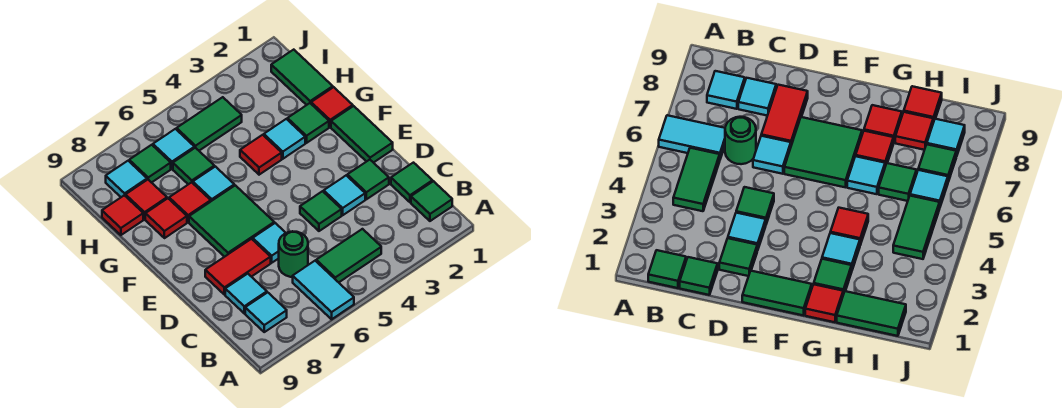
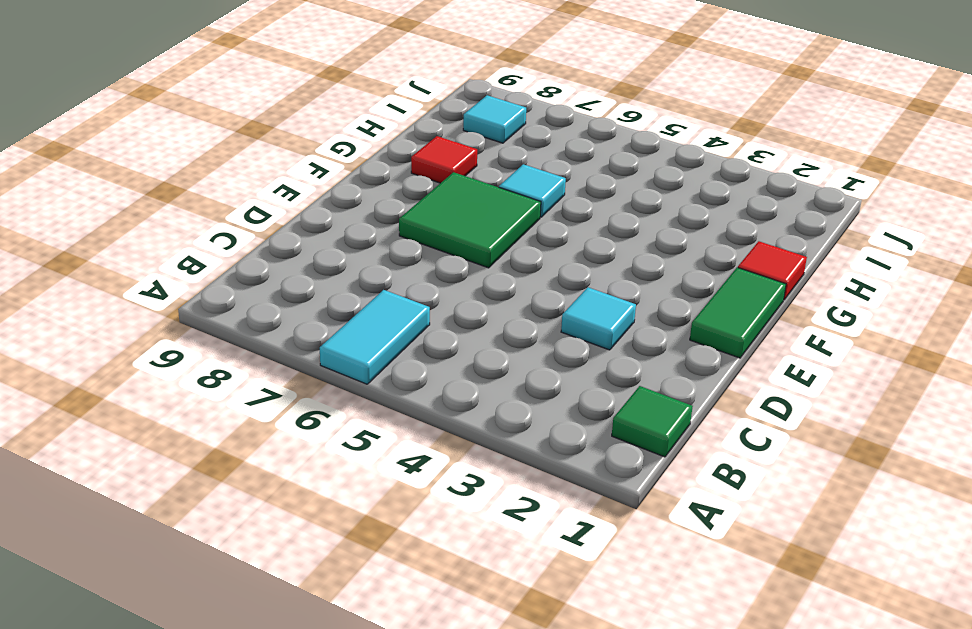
none -> green 1x2 tile [316,229,381,282]
none -> cyan 1x1 tile [245,292,287,332]
none -> green 1x1 tile [391,163,433,202]

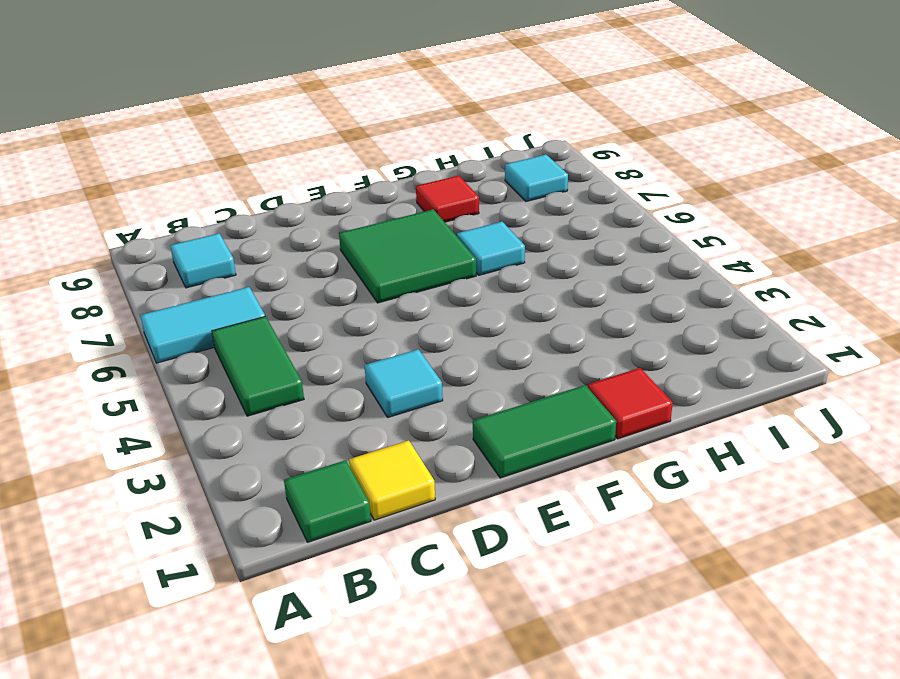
yellow 1x1 tile [349,440,435,520] -> green 1x1 tile [391,163,433,202]
none -> green 1x1 round brick [279,231,308,277]
none -> cyan 1x1 tile [225,274,267,313]
none -> green 1x1 tile [347,160,389,199]

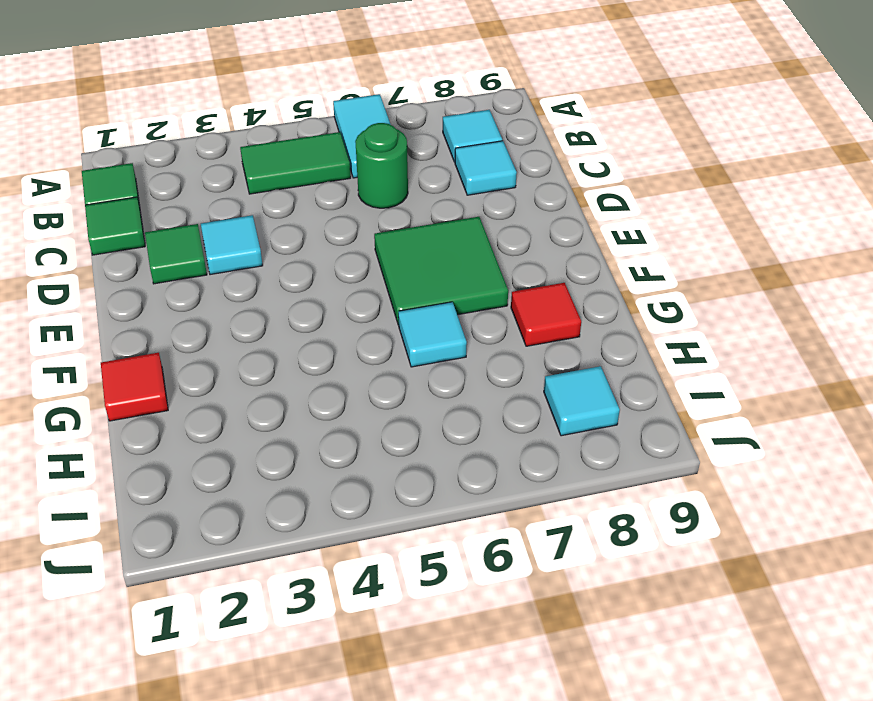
none -> green 1x1 tile [300,191,342,231]
none -> cyan 1x1 tile [253,223,285,263]
none -> red 1x2 tile [205,239,271,295]

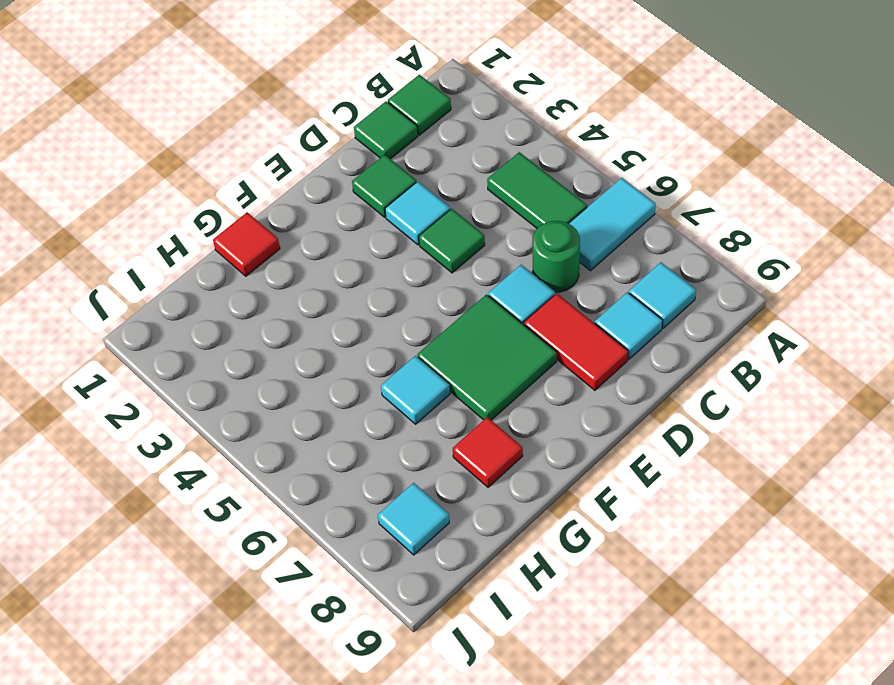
none -> green 1x2 tile [331,106,393,163]
none -> green 1x1 tile [288,103,329,143]
none -> cyan 1x1 tile [264,119,305,159]

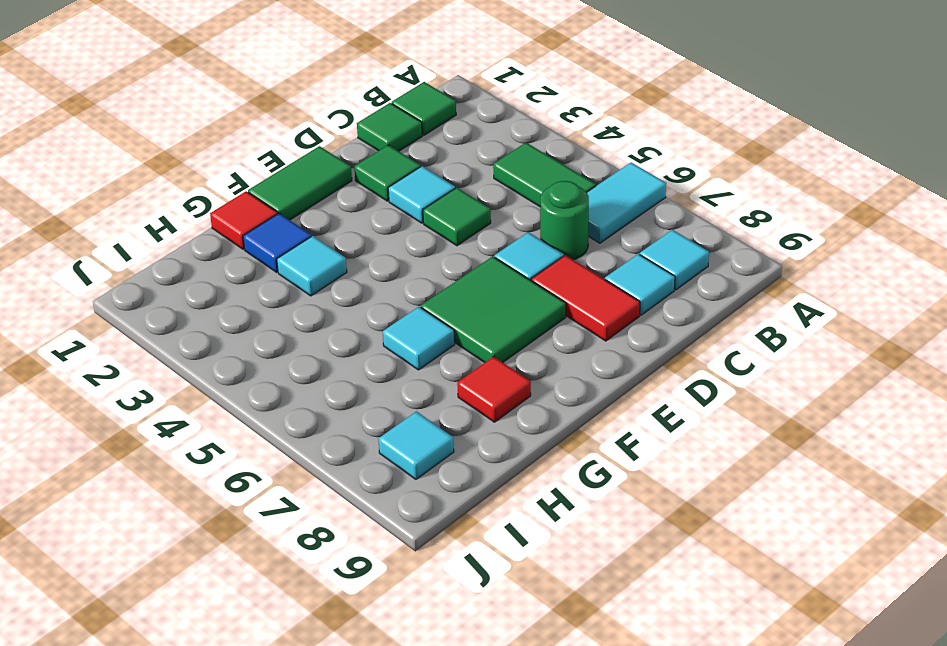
blue 1x1 tile [243,213,311,272] -> green 1x1 tile [288,103,329,143]
none -> red 1x1 tile [240,135,282,175]
none -> red 1x1 tile [169,182,211,222]
none -> green 1x2 tile [271,50,333,105]

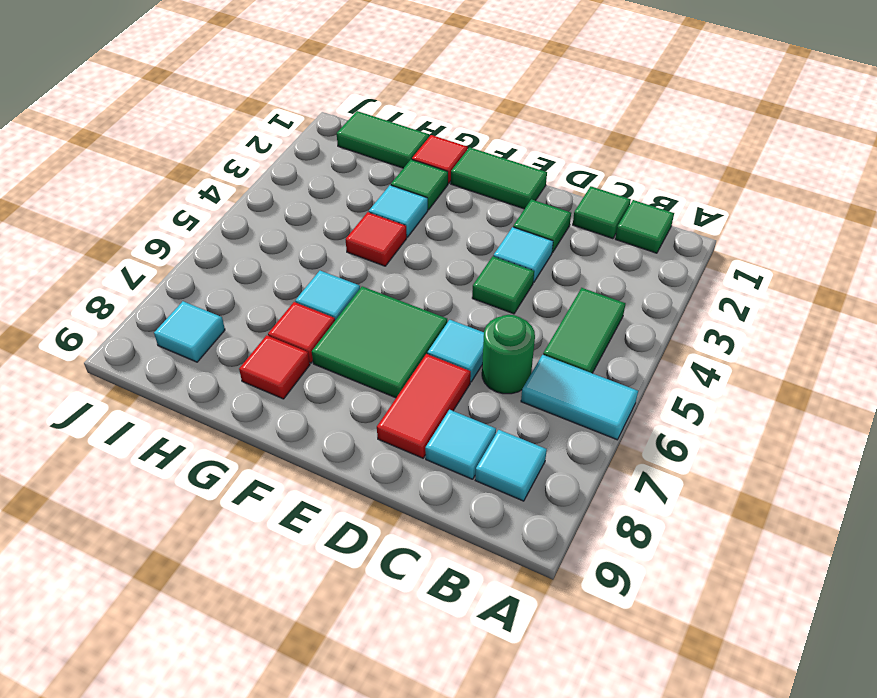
none -> green 1x1 tile [173,148,214,184]
none -> red 1x1 tile [126,180,167,219]
none -> red 1x1 tile [102,195,143,235]

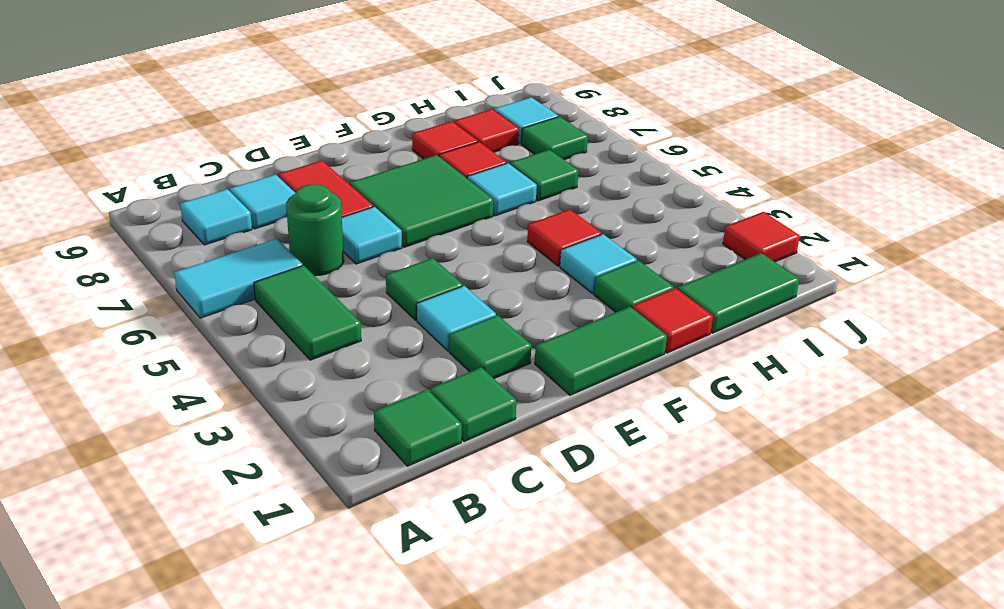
red 1x1 tile [723,212,800,262] -> red 1x1 tile moved to [102,195,143,235]
none -> green 1x2 tile [177,97,242,151]
none -> cyan 1x1 tile [153,129,194,169]

